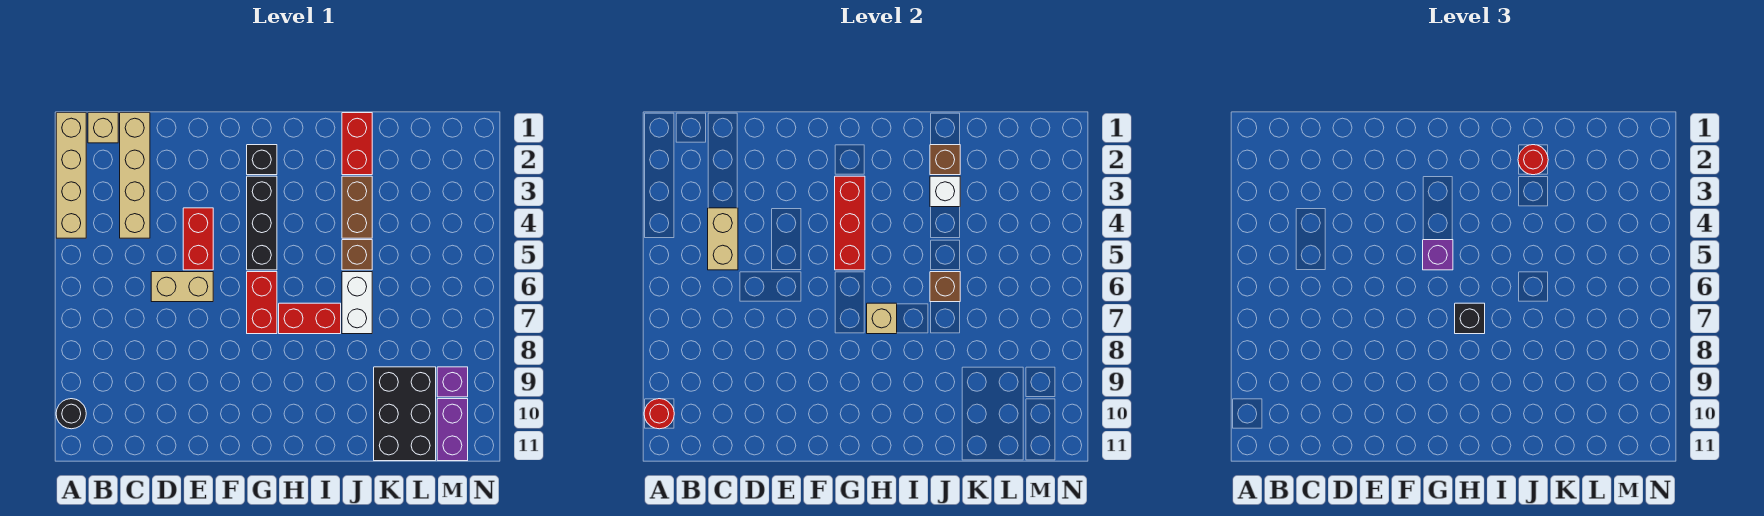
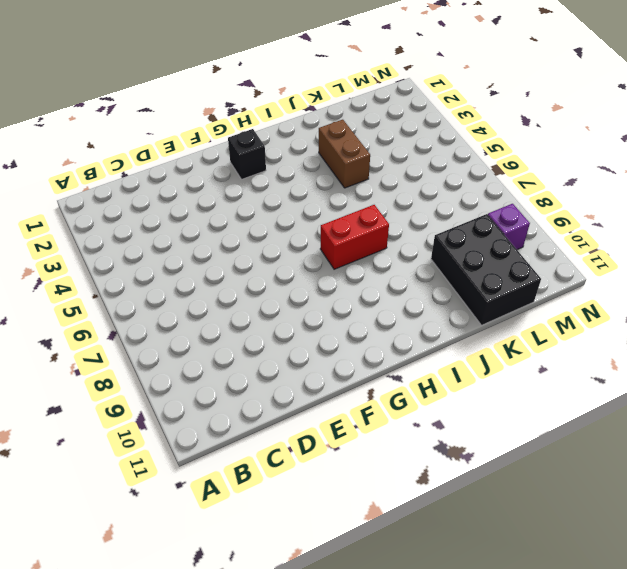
none -> tan 1x4 brick [56,113,86,238]
none -> black 1x1 round brick [56,399,86,429]
none -> tan 1x1 brick [88,113,118,143]

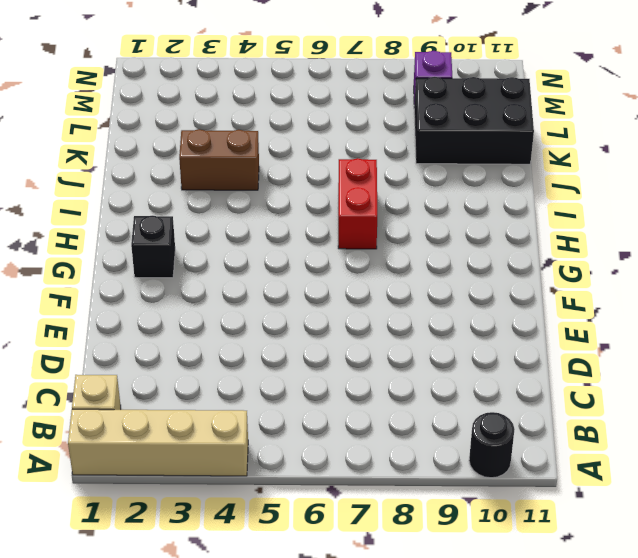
none -> tan 1x4 brick [120,113,150,238]
none -> tan 1x2 brick [151,272,213,302]
none -> red 1x2 brick [183,208,213,270]

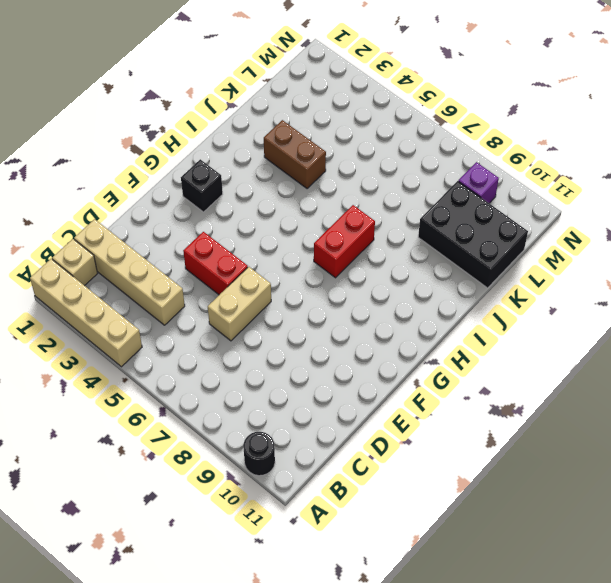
none -> black 1x3 brick [247,176,277,270]
none -> red 1x2 brick [247,272,277,334]
none -> red 1x2 brick [342,113,372,175]

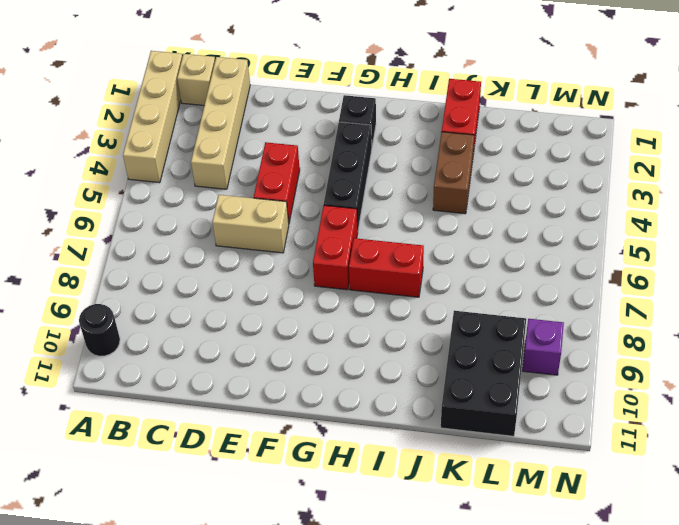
none -> brown 1x1 brick [342,240,372,270]
none -> white 1x2 brick [342,272,372,334]
none -> purple 1x2 brick [437,399,468,461]

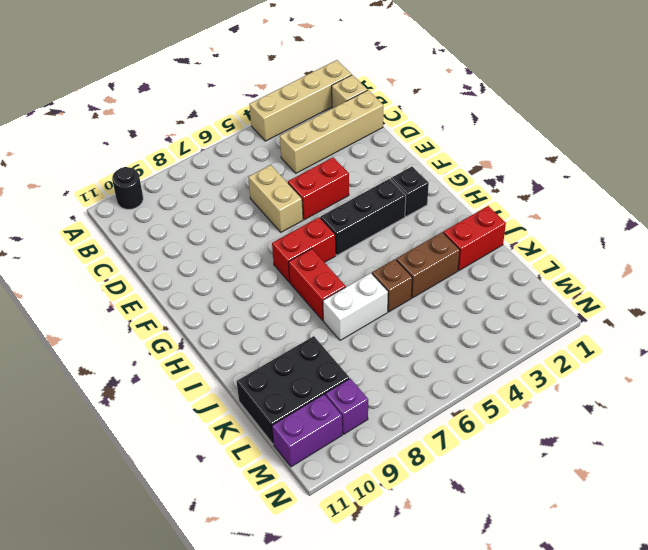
none -> red 1x1 round brick [644,399,674,429]
none -> tan 1x2 brick [708,208,738,270]
none -> red 1x3 brick [835,176,865,270]

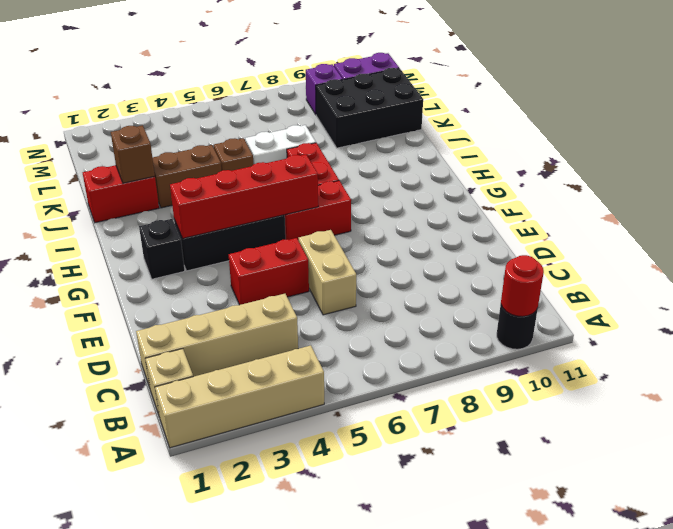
red 1x4 brick [170,154,318,238] -> red 1x3 brick [835,176,865,270]
none -> tan 1x2 brick [708,208,738,270]
none -> tan 1x1 brick [867,303,897,334]
none -> white 1x1 brick [930,176,960,207]

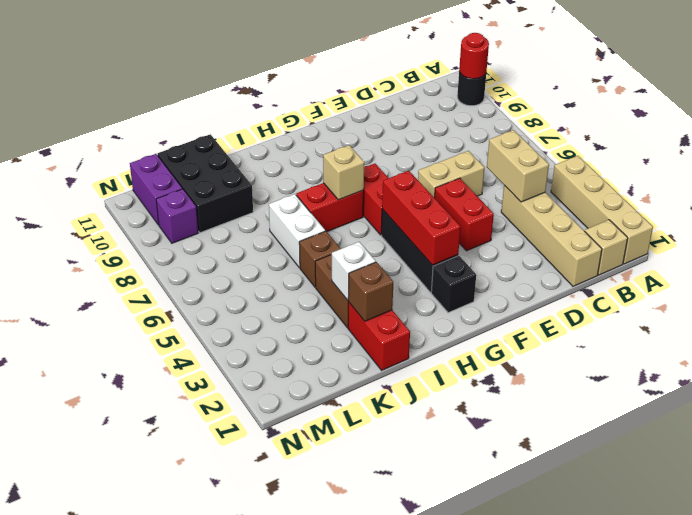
none -> brown 1x1 brick [930,272,960,302]
none -> purple 1x1 brick [1423,240,1453,270]
none -> black 1x1 brick [1455,303,1485,334]

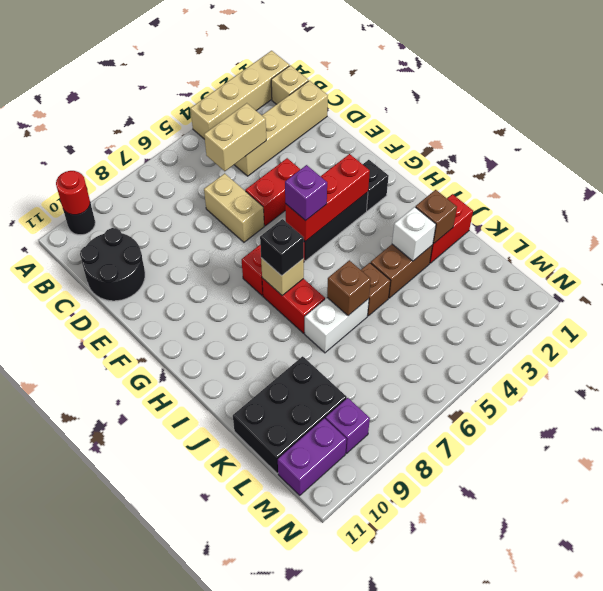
black 2x2 round brick [80,228,145,301] -> none
none -> red 1x1 round brick [1518,145,1548,175]

